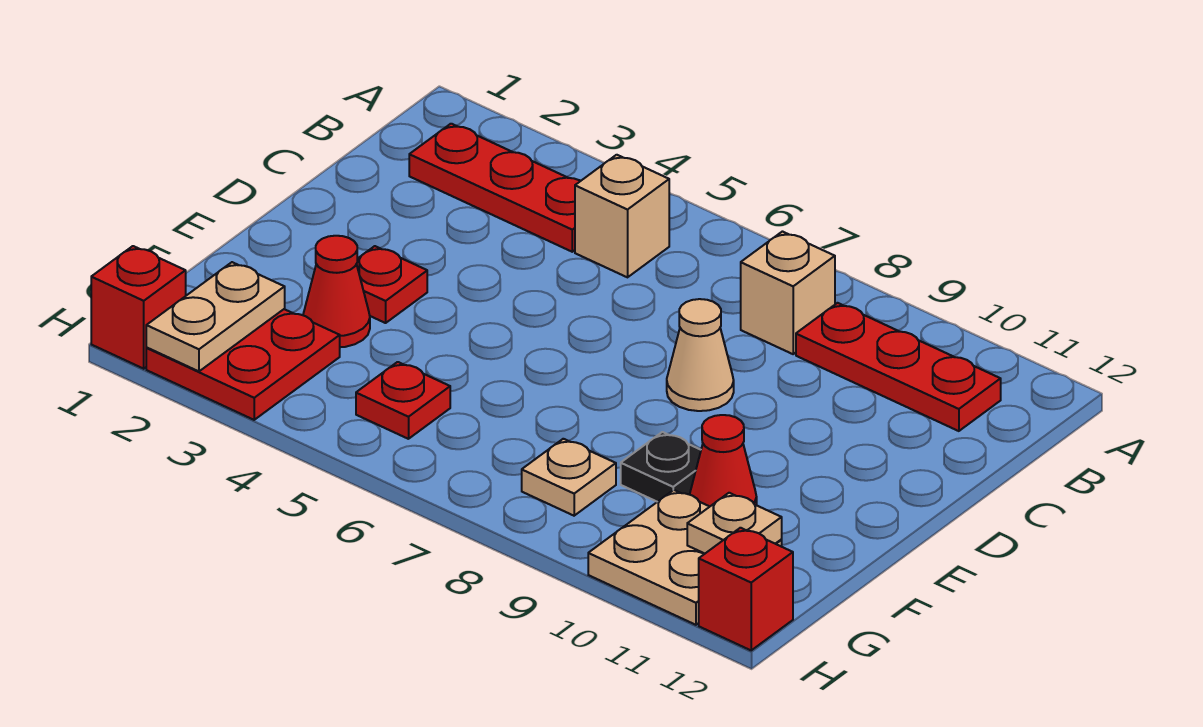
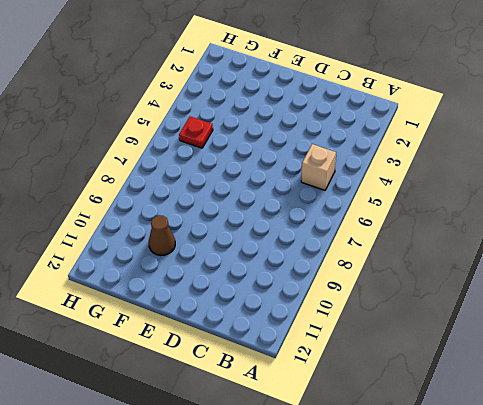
brown 1x1 cone [149,215,175,256] -> red 1x1 cone [690,415,757,506]
none -> red 1x3 plate [409,124,580,252]
none -> tan 1x1 brick [741,232,835,354]
none -> red 1x3 plate [796,303,1001,431]

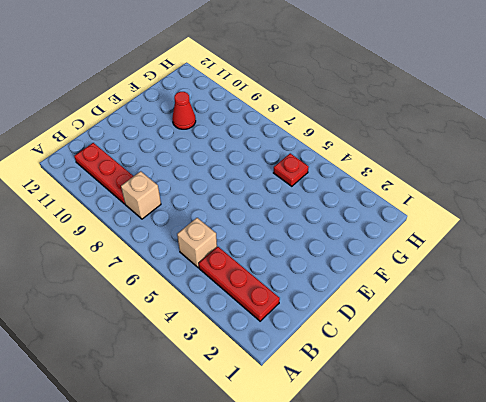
none -> tan 1x1 cone [667,299,734,411]
none -> red 1x1 plate [357,246,427,323]
none -> red 1x1 cone [303,236,370,347]

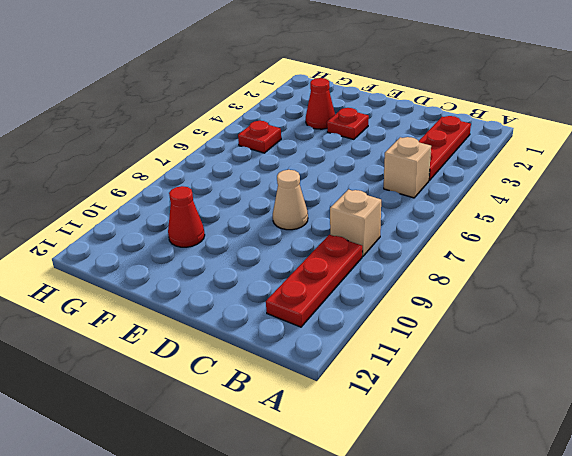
none -> black 1x1 plate [621,432,701,502]
none -> red 2x2 plate [146,309,340,420]
none -> tan 1x1 plate [522,439,616,516]

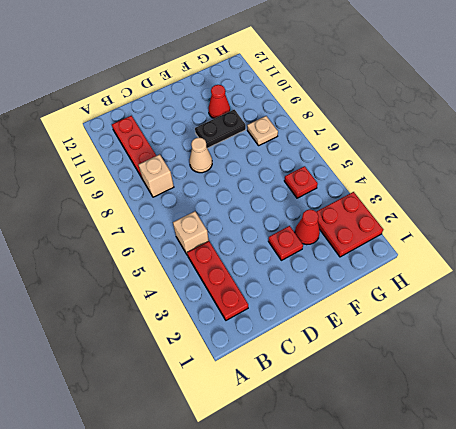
black 1x2 plate [195,110,246,148] -> black 1x1 plate [621,432,701,502]
none -> tan 2x2 plate [588,490,782,625]
none -> red 1x1 brick [91,246,186,369]
none -> red 1x1 brick [699,528,793,650]

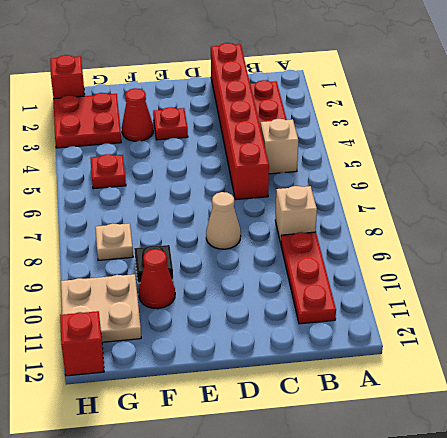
red 1x6 brick [211,43,269,200] -> none
none -> tan 1x2 plate [146,262,285,371]
none -> tan 1x1 plate [687,493,782,554]

